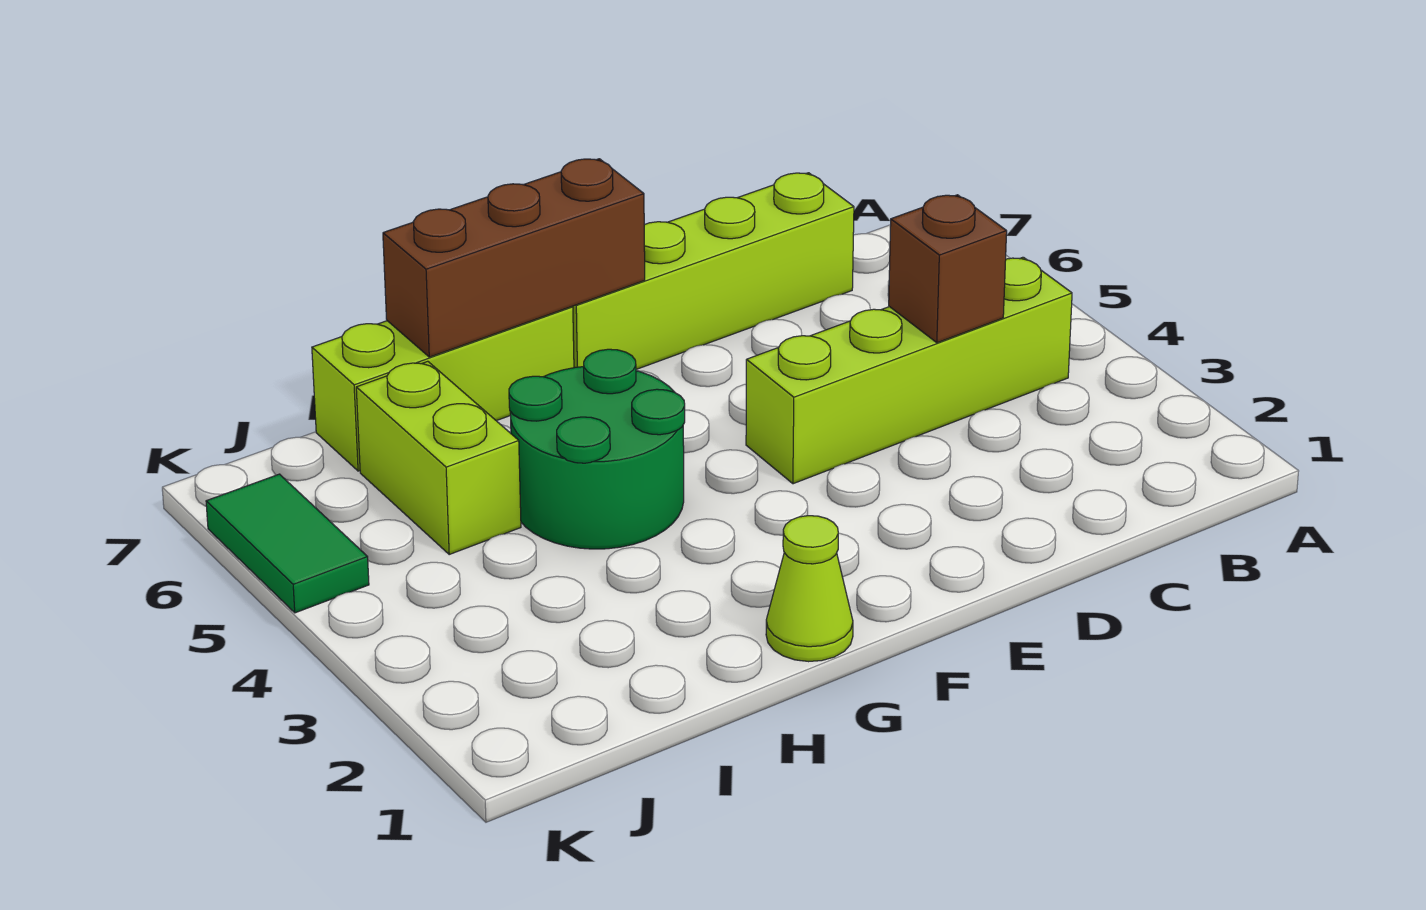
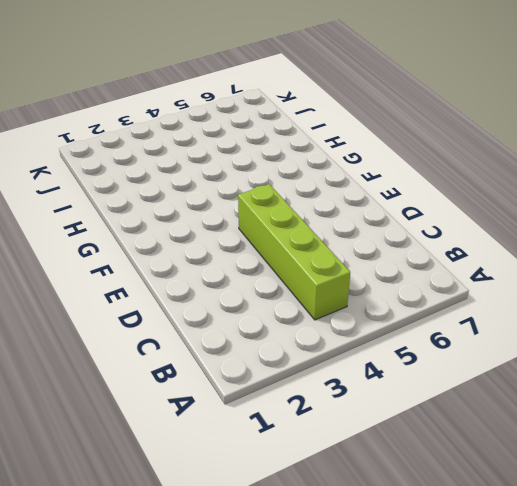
none -> lime 1x4 brick [572,173,854,369]
none -> lime 1x1 cone [766,516,853,662]

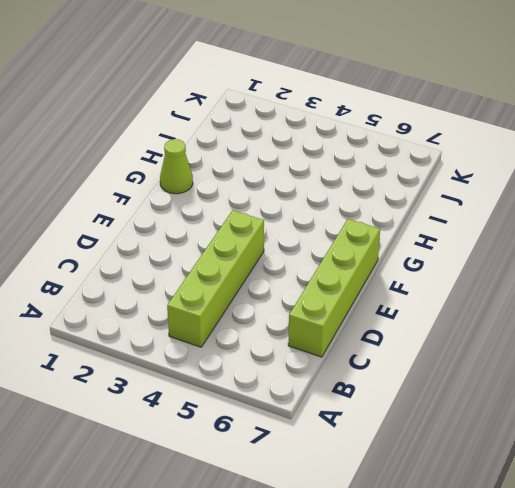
none -> green 2x2 round brick [509,349,685,549]
none -> lime 1x3 brick [312,307,574,471]

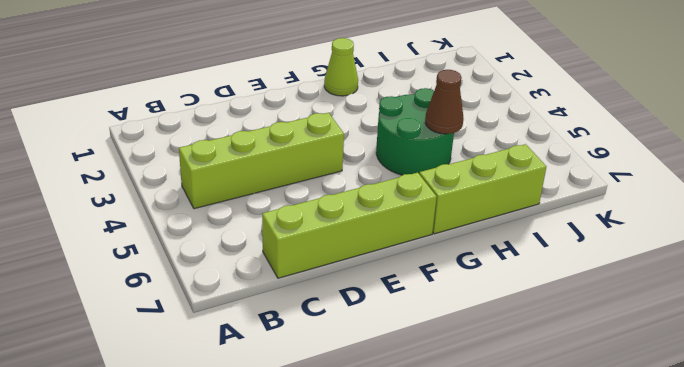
brown 1x1 cone [425,70,464,134] -> none
none -> lime 1x2 brick [356,361,521,554]
none -> green 1x2 tile [206,474,369,613]

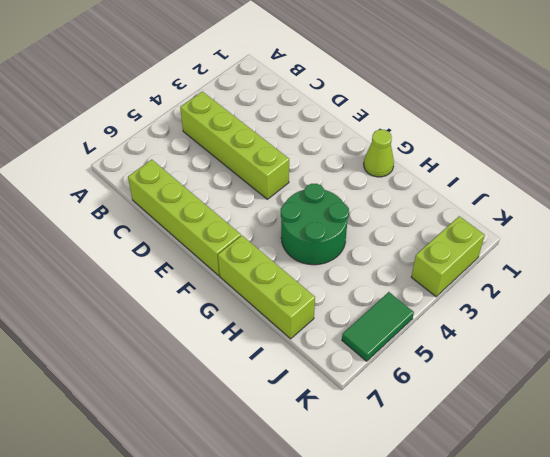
lime 1x2 brick [411,216,485,297] -> lime 1x2 brick moved to [356,361,521,554]
none -> brown 1x1 brick [889,195,1007,343]
none -> brown 1x3 brick [383,159,645,357]

